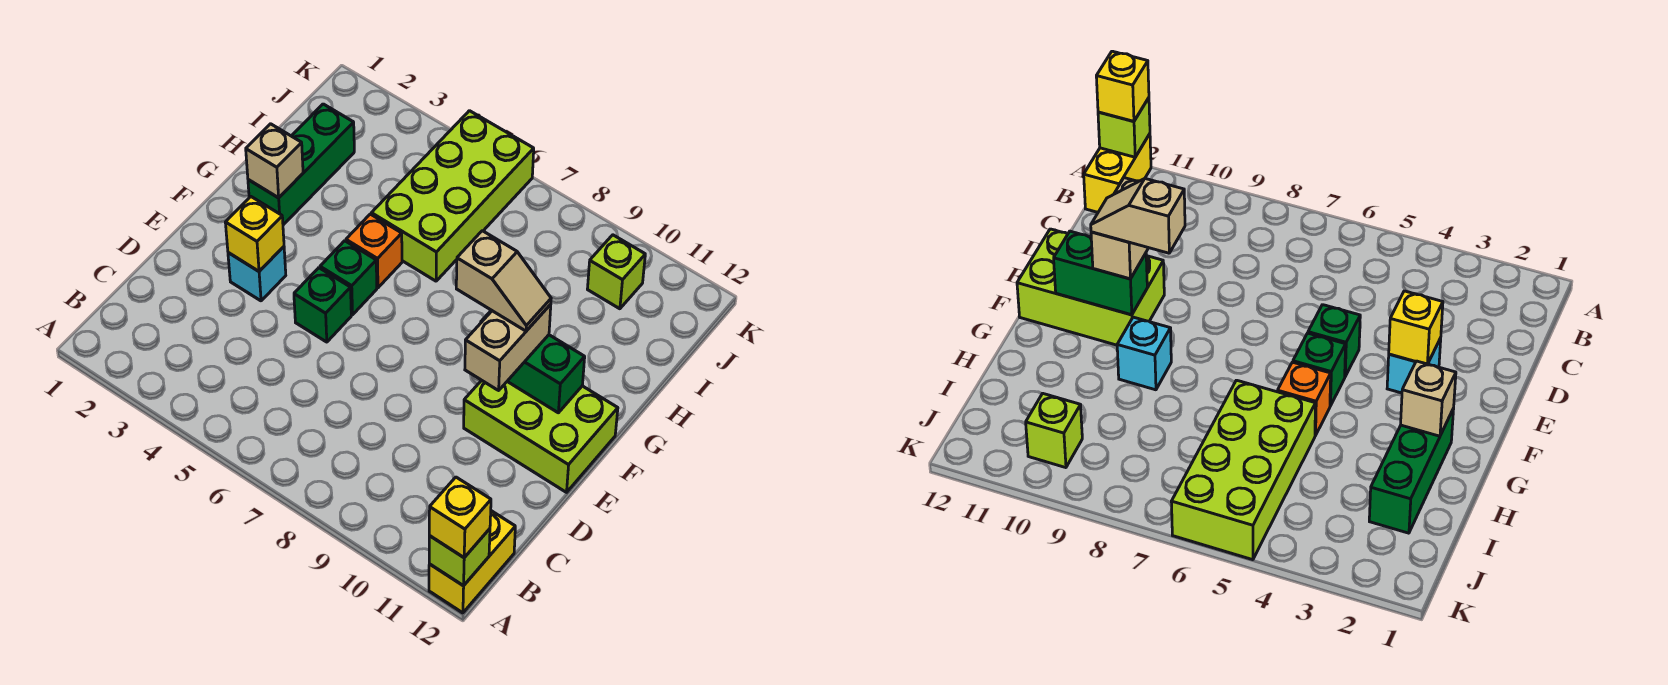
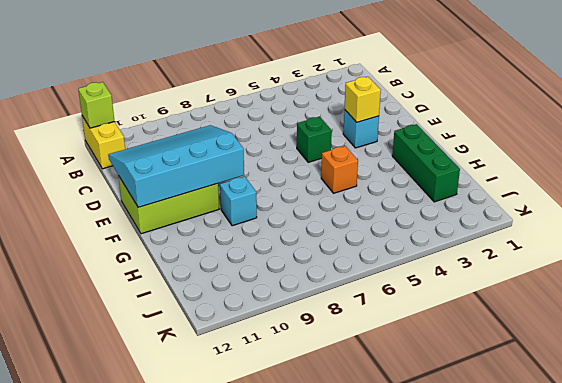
cyan 3x4 slope [108,125,244,207] -> green 1x2 brick [507,335,585,413]
none -> green 1x1 brick [320,241,377,315]
none -> lime 2x4 brick [371,111,534,281]
none -> lime 1x1 brick [588,235,645,309]

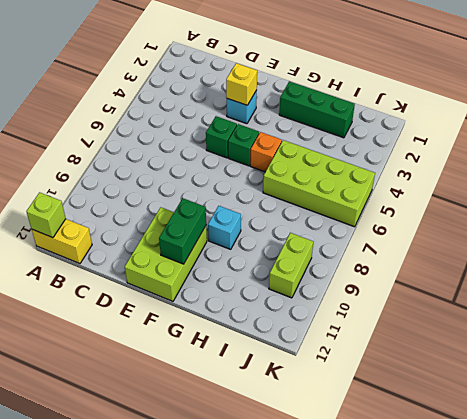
lime 1x2 brick [269,233,313,298] -> lime 1x1 brick [588,235,645,309]
none -> tan 1x1 brick [246,124,303,198]
none -> yellow 1x1 brick [429,477,491,557]
none -> tan 1x2 brick [465,304,551,390]

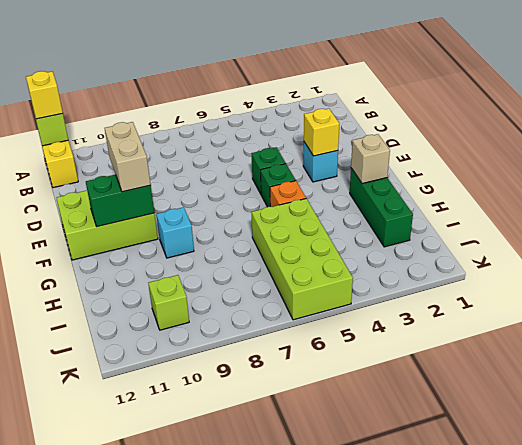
none -> tan 1x2 slope [456,231,551,331]

